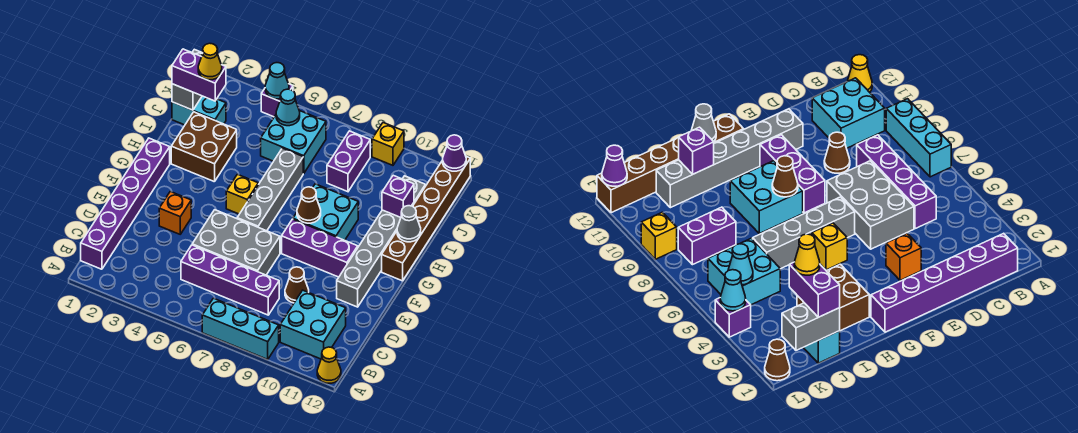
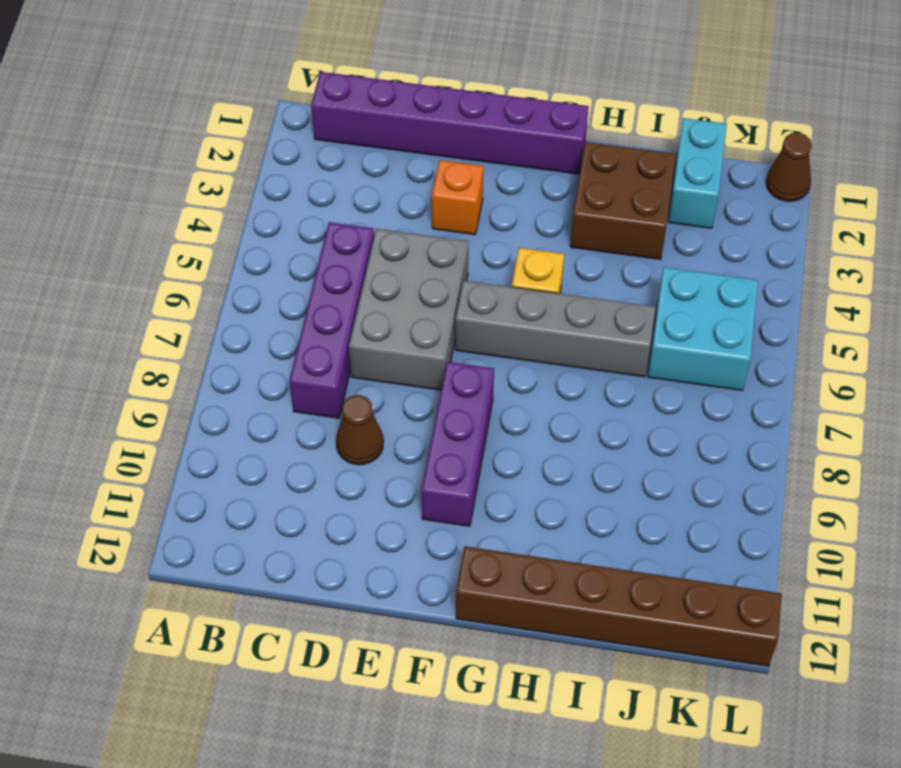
none -> cyan 1x3 brick [202,298,279,359]
none -> yellow 1x1 cone [317,347,341,383]
none -> cyan 2x2 brick [280,290,346,359]
none -> grey 1x6 brick [337,176,425,307]

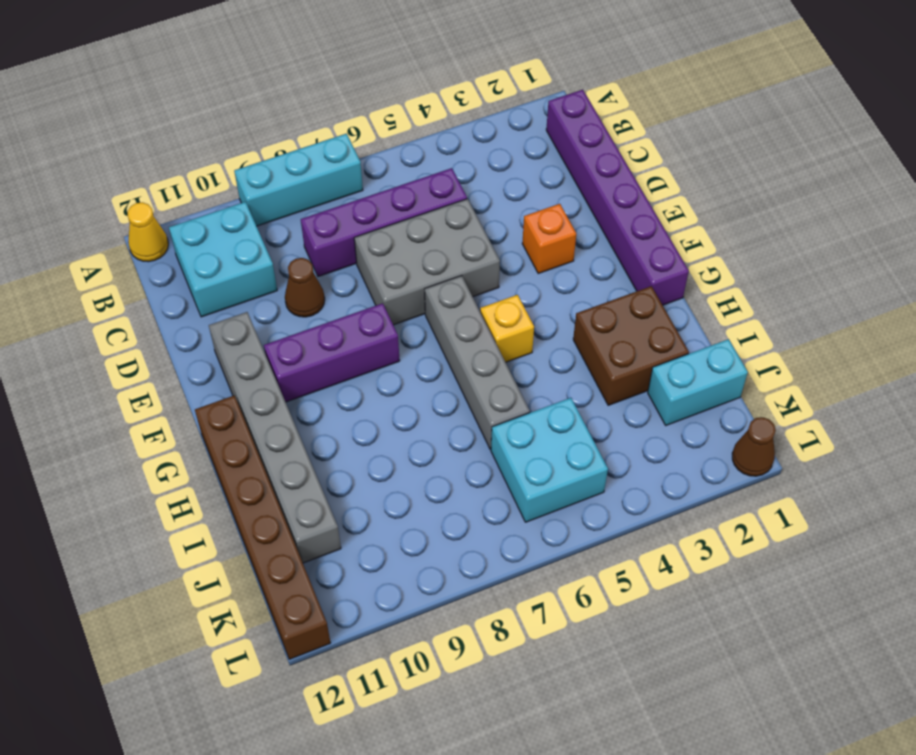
none -> cyan 2x2 brick [293,184,358,240]
none -> purple 1x2 brick [327,131,370,192]
none -> purple 1x1 brick [261,84,293,117]
none -> yellow 1x1 brick [372,123,404,165]

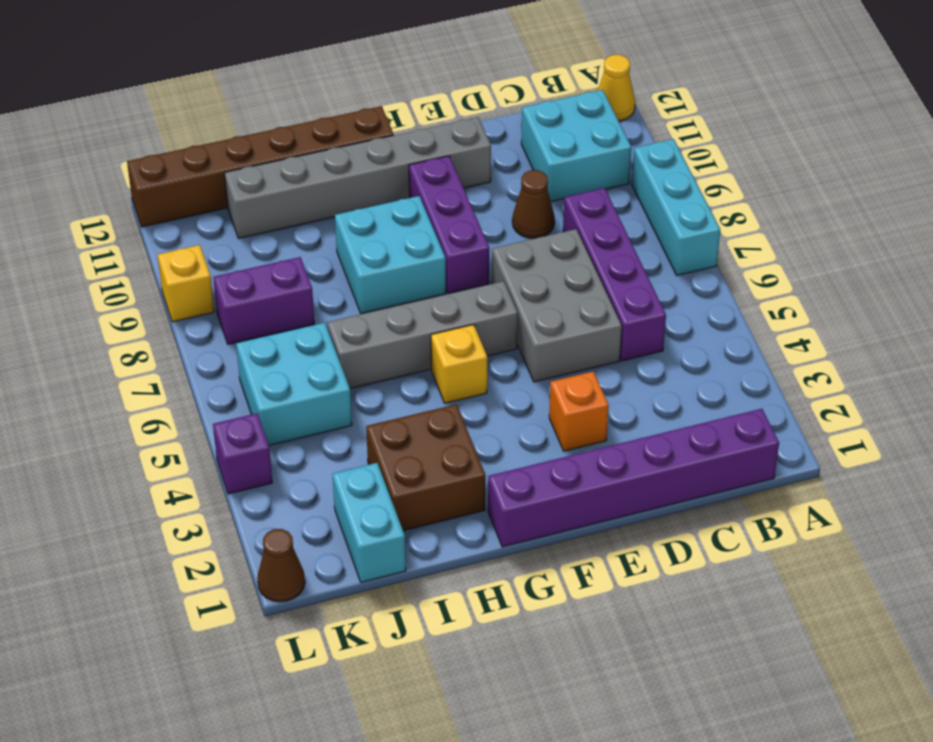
none -> brown 1x1 cone [297,187,321,223]
none -> grey 1x1 cone [397,206,421,242]
none -> purple 1x1 brick [382,175,414,217]
none -> grey 1x2 brick [172,49,203,110]

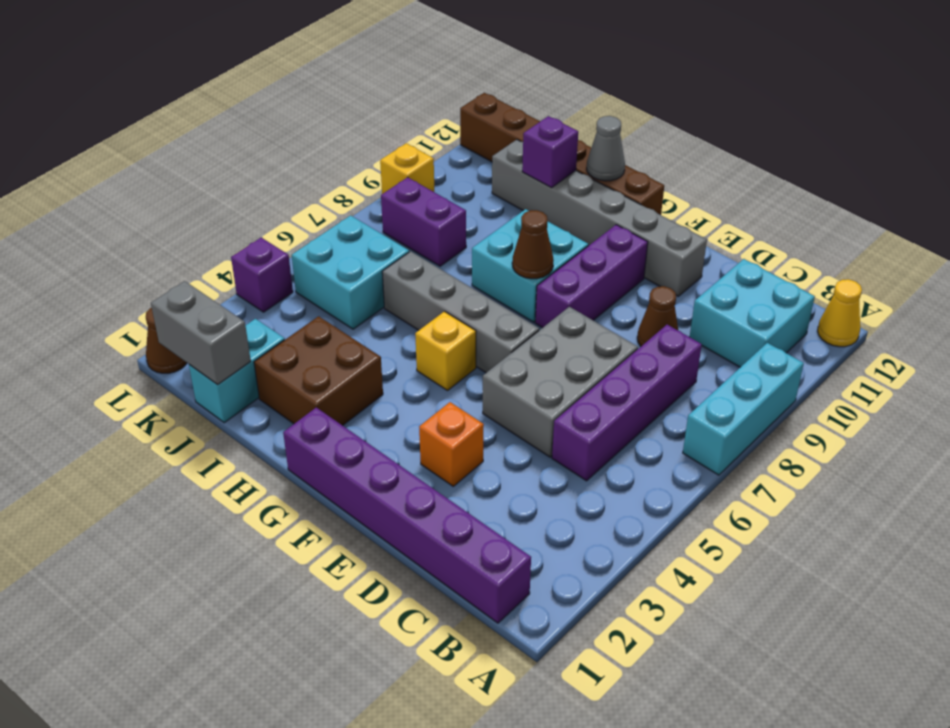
none -> cyan 1x1 cone [276,89,300,126]
none -> cyan 1x1 cone [265,63,289,99]
none -> purple 1x1 cone [443,135,466,171]
none -> purple 1x2 brick [172,49,226,101]

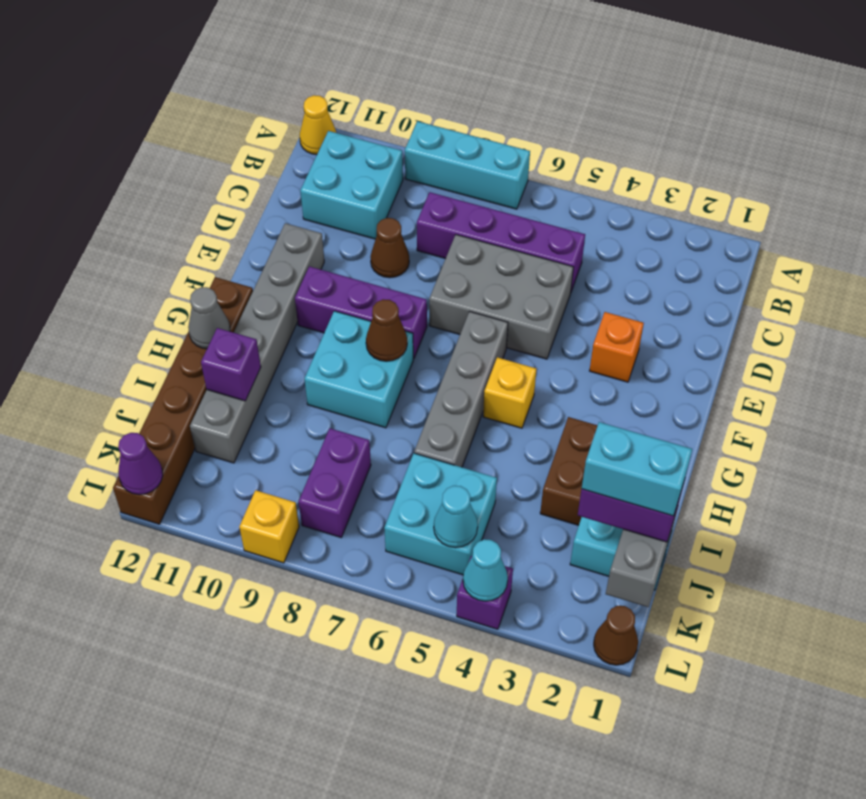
cyan 1x2 brick [582,422,692,516] -> yellow 1x1 cone [198,43,222,80]
none -> purple 1x6 brick [81,138,170,269]

